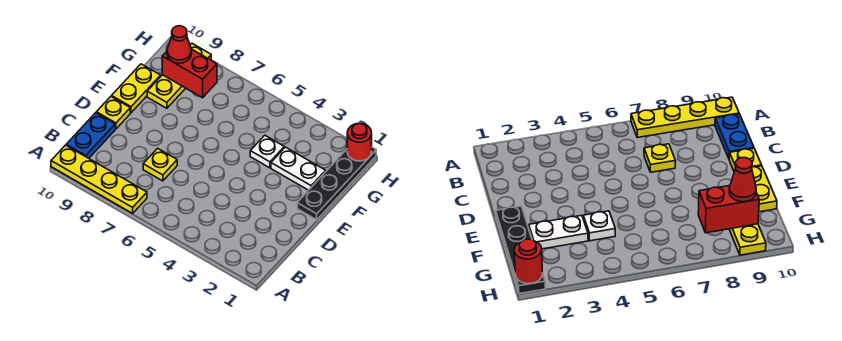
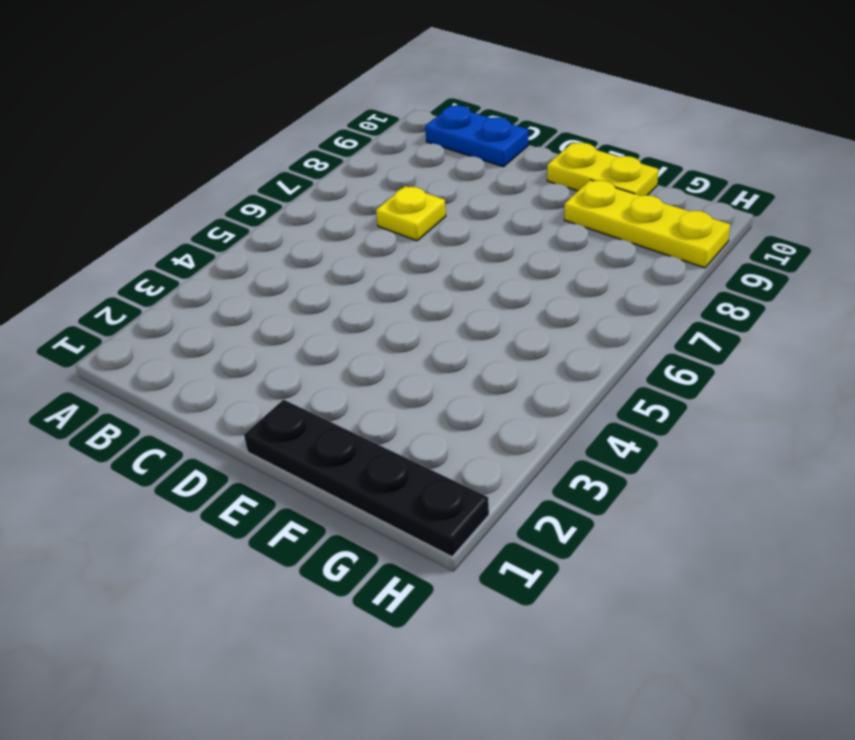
none -> yellow 1x4 plate [51,145,147,213]
none -> yellow 1x1 plate [96,97,130,129]
none -> white 1x2 plate [271,147,326,190]

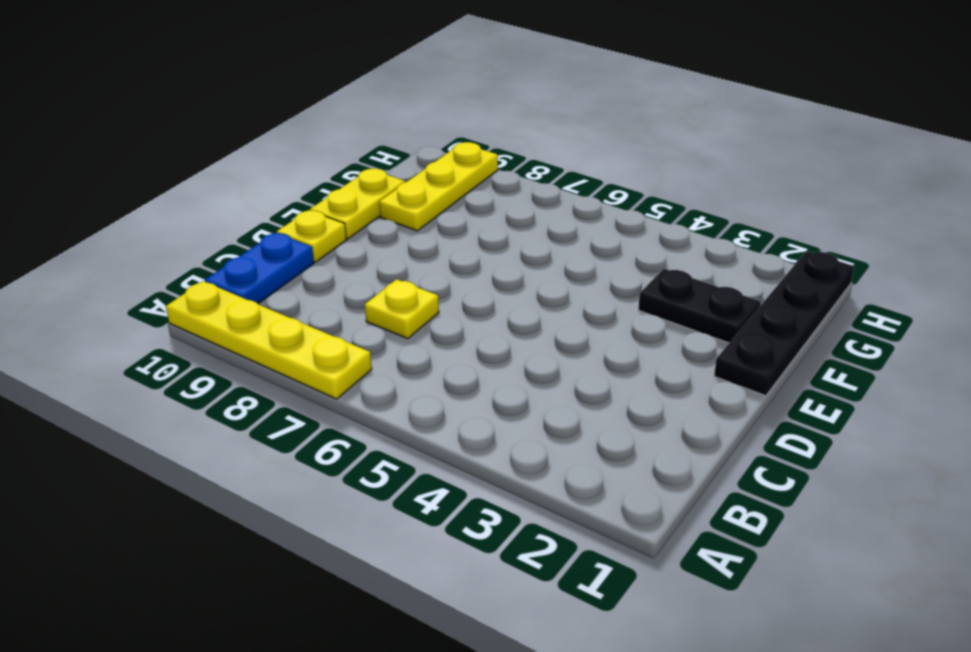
black 1x2 plate [638,269,761,343] -> white 1x2 plate [271,147,326,190]
none -> white 1x1 plate [250,135,284,168]
none -> red 1x2 brick [162,49,217,98]
none -> red 1x1 round brick [347,123,372,161]

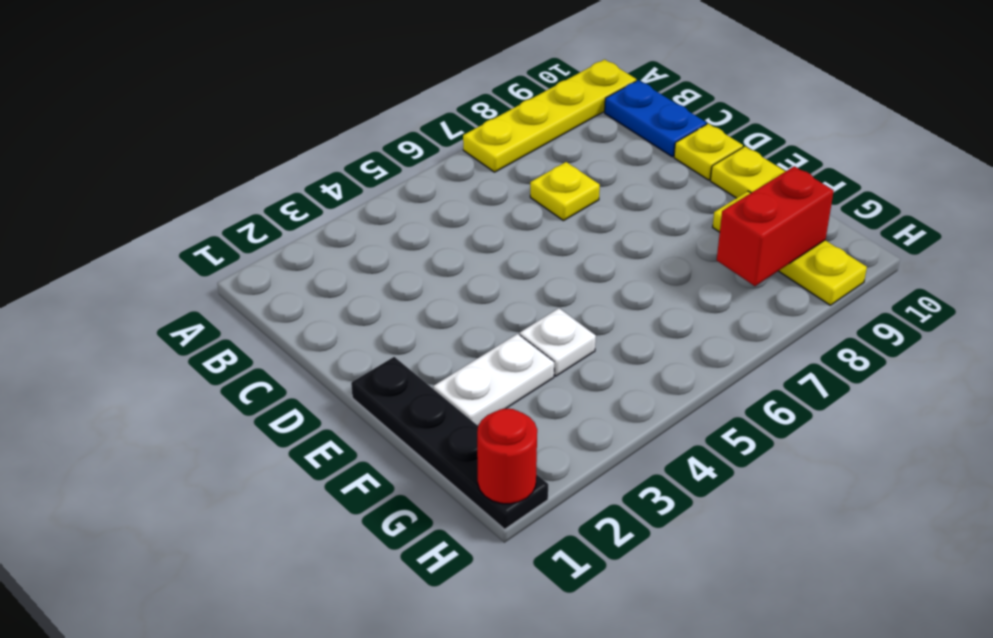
none -> red 1x1 cone [167,26,192,63]

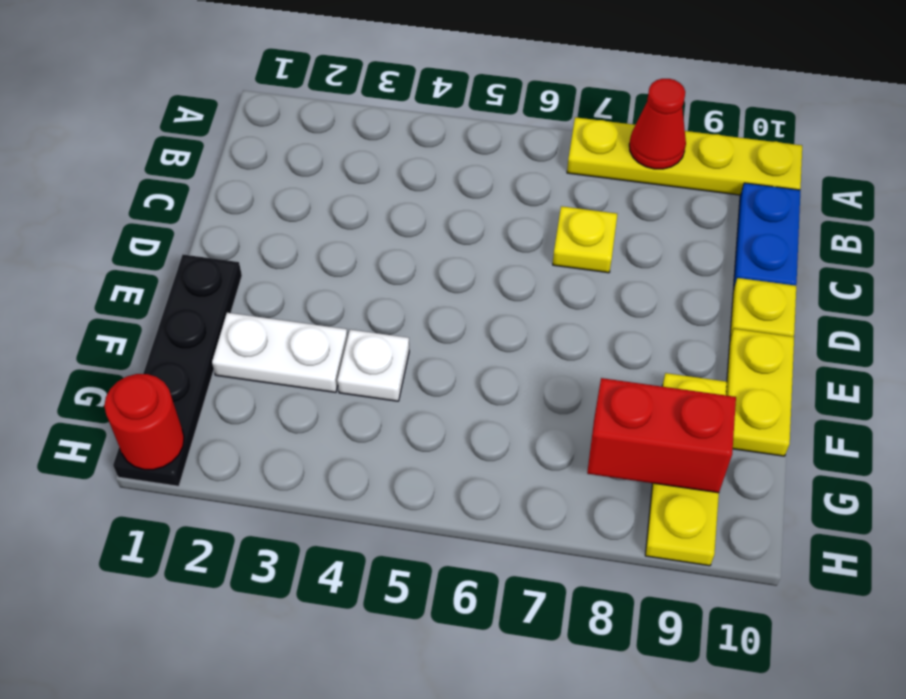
red 1x1 cone [629,79,686,169] -> red 1x1 cone moved to [167,26,192,63]

